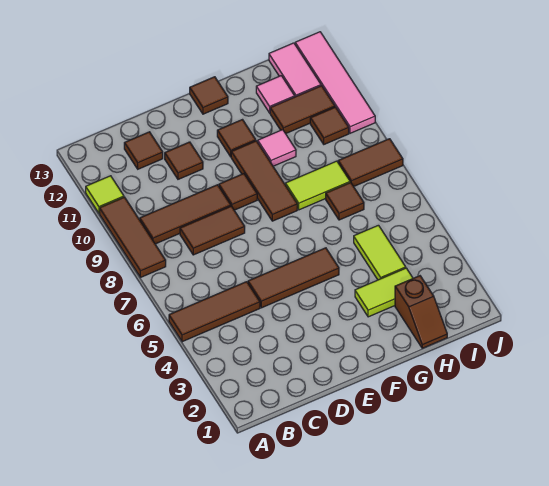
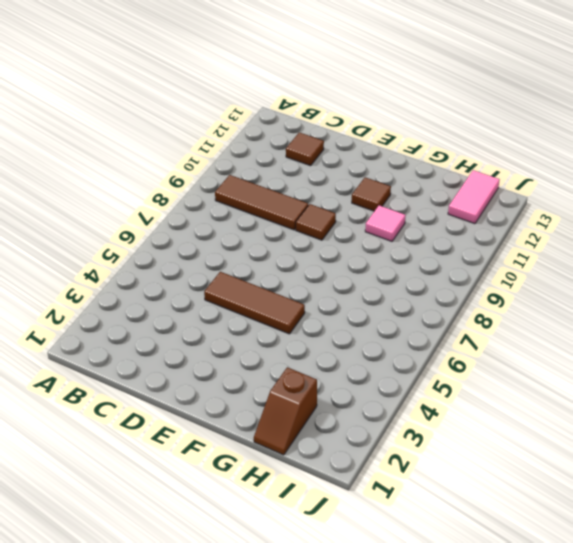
none -> brown 1x3 tile [169,282,260,342]
none -> brown 1x3 tile [100,197,166,277]
none -> lime 1x1 tile [86,176,124,213]

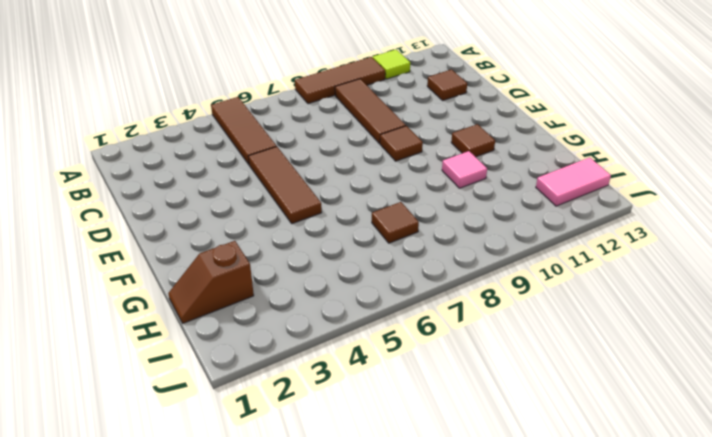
none -> brown 1x2 tile [180,206,245,255]
none -> brown 1x1 tile [165,142,203,179]
none -> brown 1x3 tile [231,141,297,221]

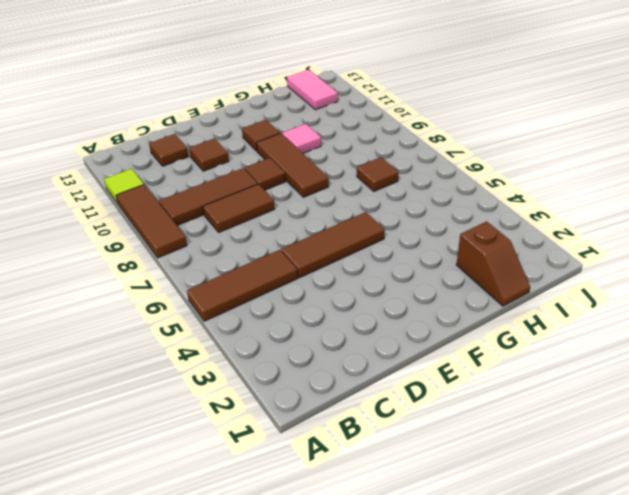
none -> brown 1x1 tile [190,77,228,114]
none -> lime 1x2 tile [355,268,413,317]
none -> lime 1x2 tile [285,161,350,210]

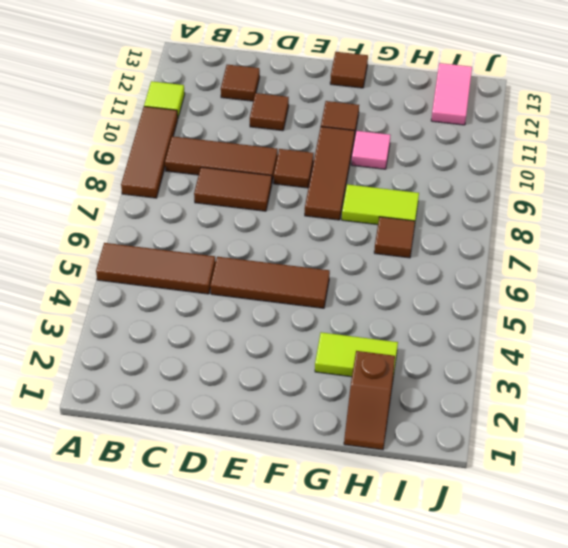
none -> lime 1x2 tile [354,225,406,280]
none -> brown 1x2 tile [270,86,335,134]
none -> pink 1x1 tile [256,76,295,113]

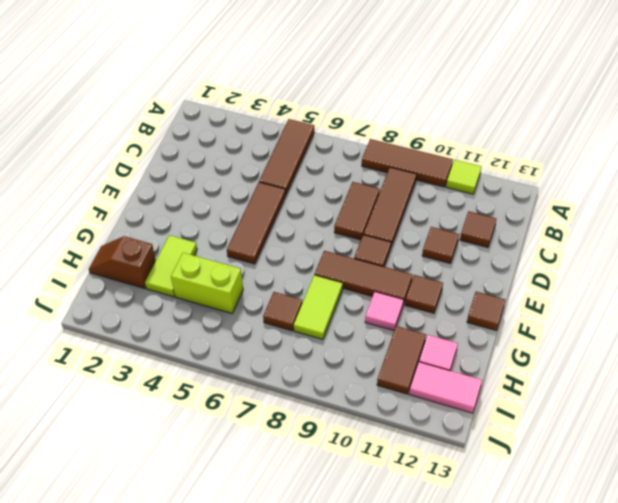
lime 1x2 brick [171,253,243,313] -> lime 1x2 tile [354,225,406,280]
none -> brown 1x2 tile [338,139,403,186]
none -> brown 1x1 tile [310,107,349,144]
none -> pink 1x4 tile [295,32,375,133]

